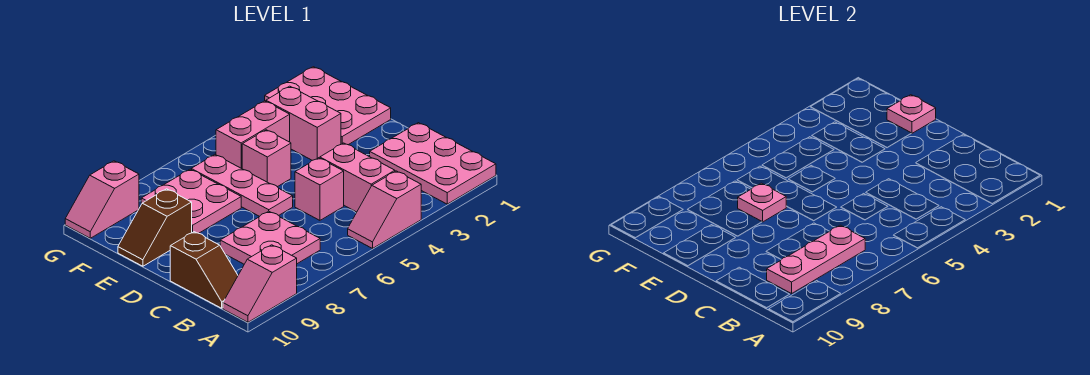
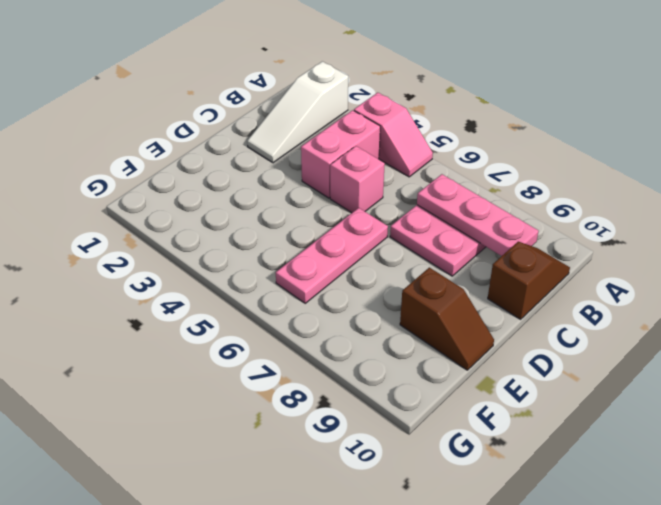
white 1x3 slope [247,61,348,163] -> pink 2x3 plate [370,123,496,204]
none -> pink 1x2 slope [223,245,297,322]
none -> pink 2x3 plate [265,67,391,145]
none -> pink 1x2 brick [266,86,341,160]

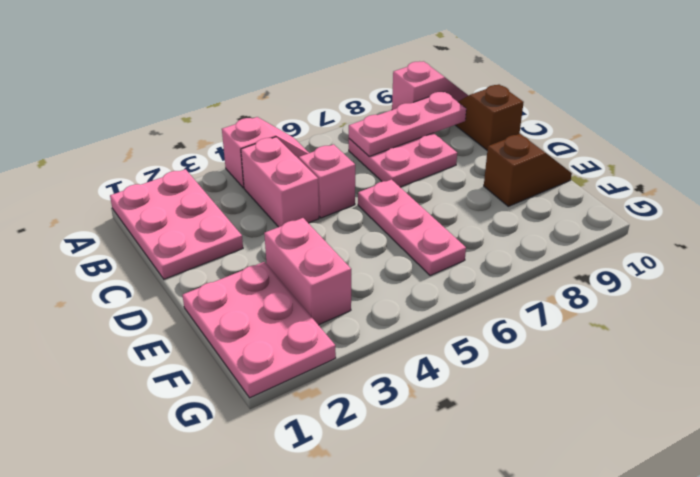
none -> pink 1x1 brick [242,130,291,187]
none -> pink 2x2 plate [141,169,241,233]
none -> pink 1x2 brick [216,101,290,169]

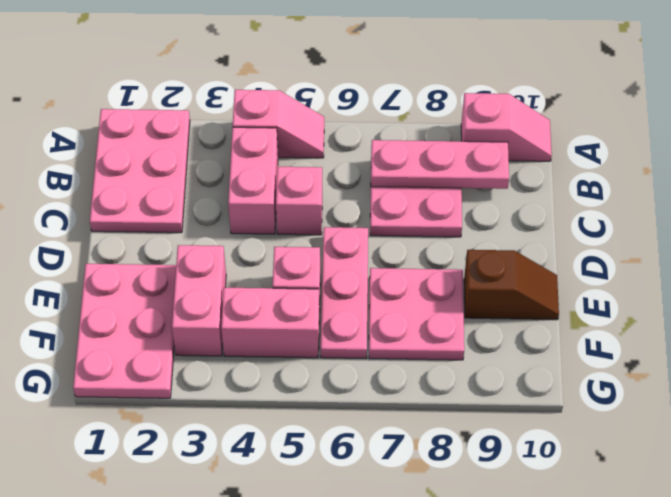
none -> brown 1x2 slope [170,232,238,308]
none -> pink 1x2 slope [65,161,139,238]
none -> pink 1x1 plate [887,95,936,133]

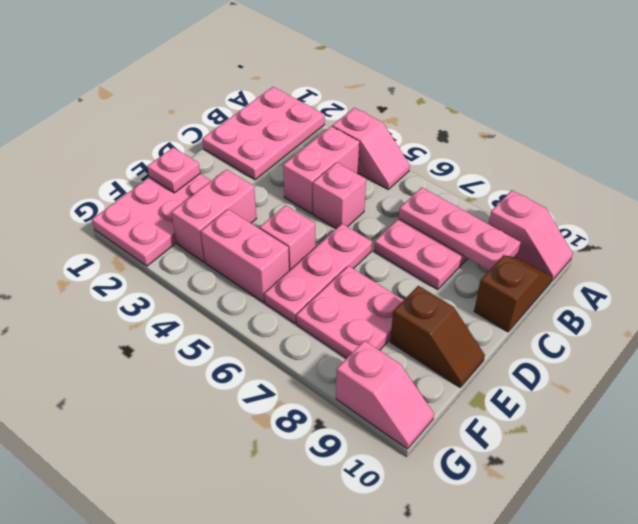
none -> pink 1x1 plate [738,183,786,222]

